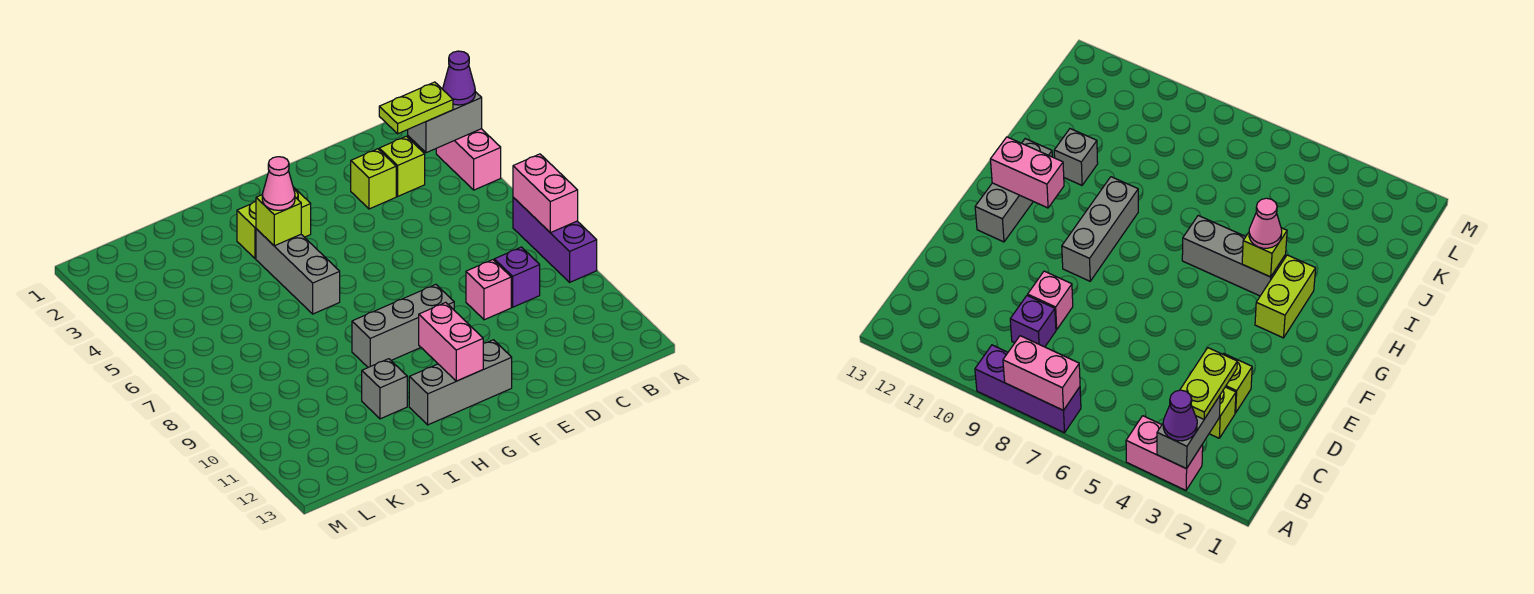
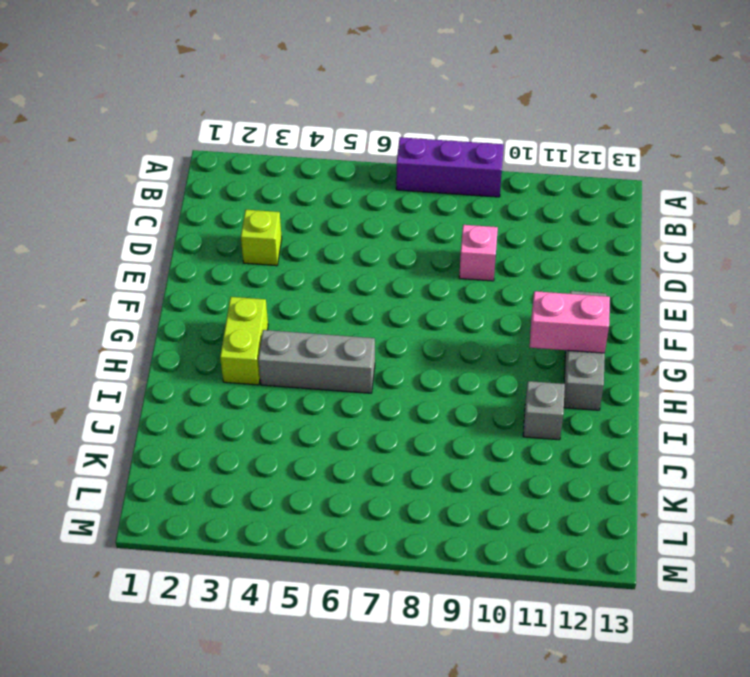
none -> pink 1x2 brick [436,129,501,190]
none -> lime 1x1 brick [379,136,425,196]
none -> purple 1x1 brick [494,247,540,307]

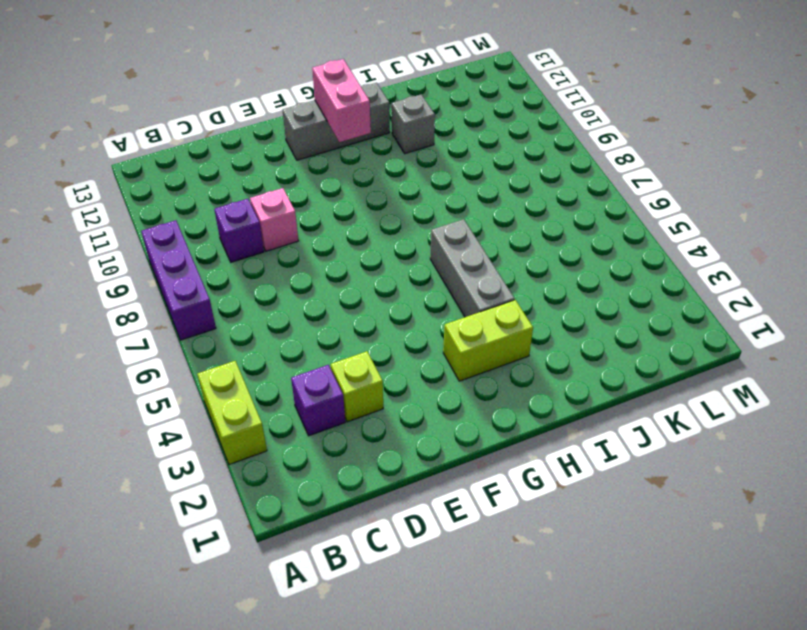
lime 1x2 brick [197,361,267,465] -> pink 1x2 brick [436,129,501,190]
purple 1x1 brick [291,365,345,436] -> lime 1x1 brick [379,136,425,196]
none -> grey 1x3 brick [352,285,454,367]
none -> grey 1x2 brick [408,92,482,153]
none -> pink 1x2 brick [513,154,578,233]

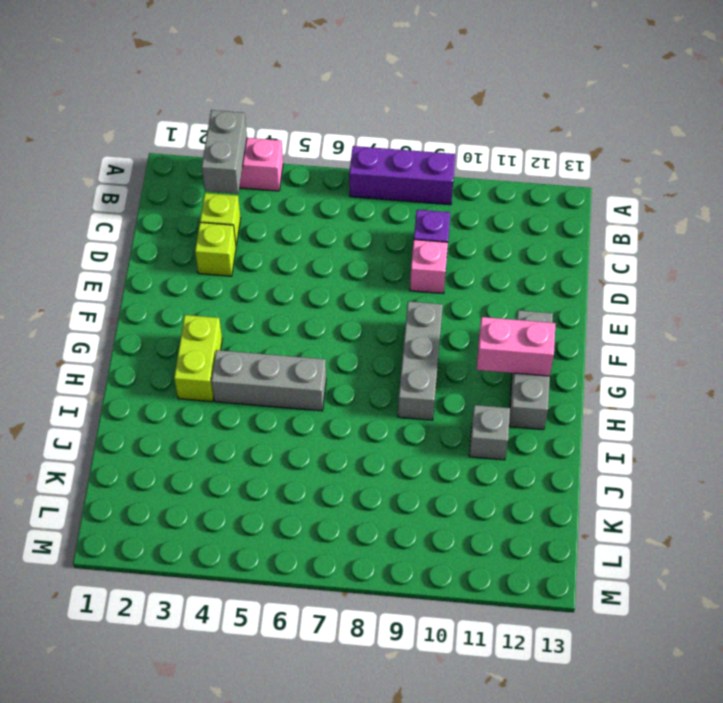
none -> pink 1x2 brick [513,154,578,233]
none -> lime 1x1 brick [256,195,301,246]
none -> purple 1x1 cone [443,51,475,105]

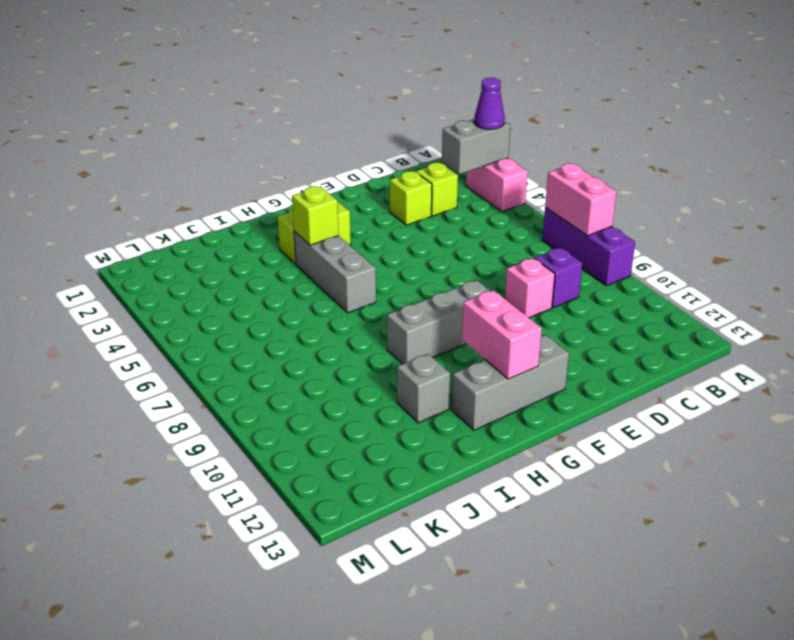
none -> lime 1x2 plate [379,82,453,134]
none -> pink 1x1 cone [262,157,295,210]

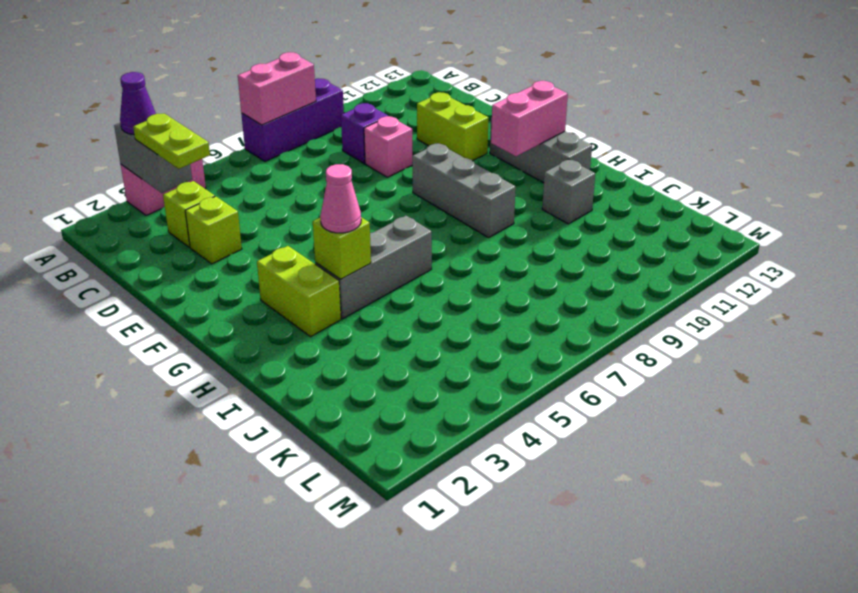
lime 1x2 brick [417,92,488,161] -> none

